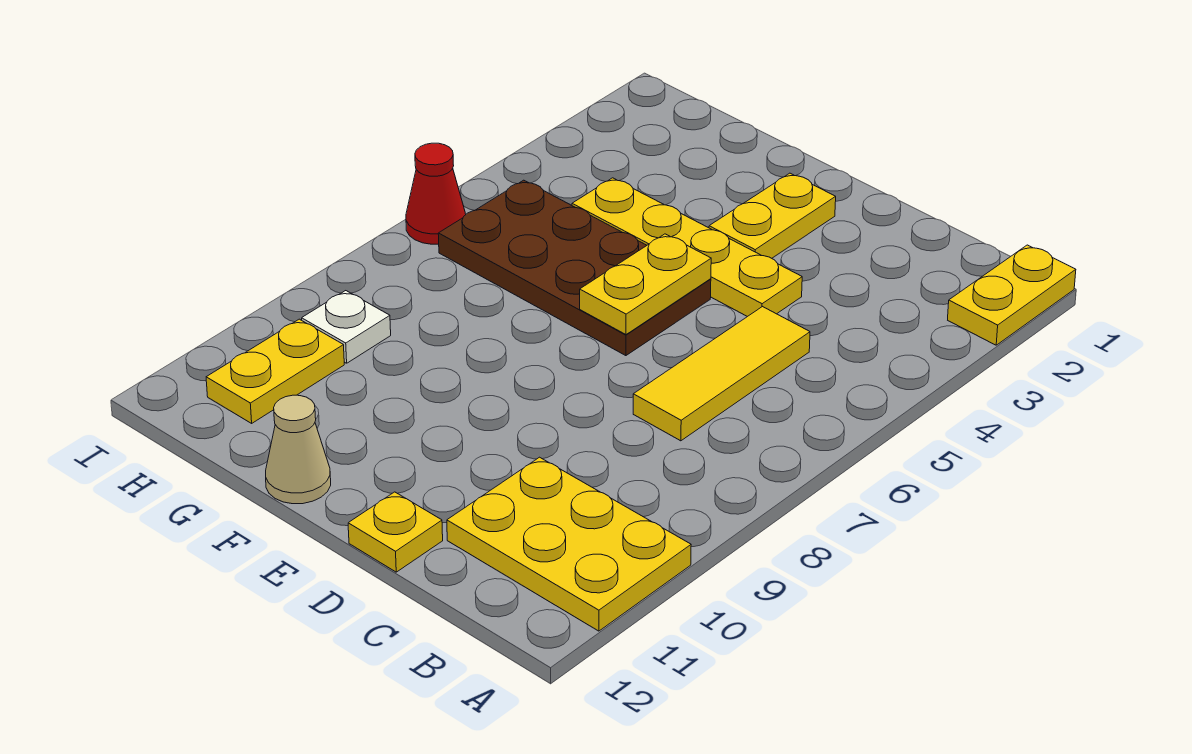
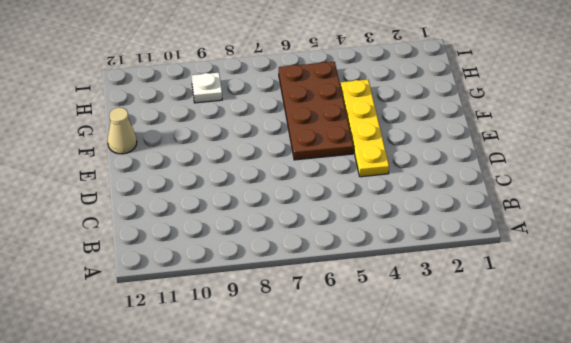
none -> yellow 1x2 plate [948,245,1076,345]
none -> yellow 2x3 plate [447,457,691,631]
none -> yellow 1x3 tile [633,307,810,441]

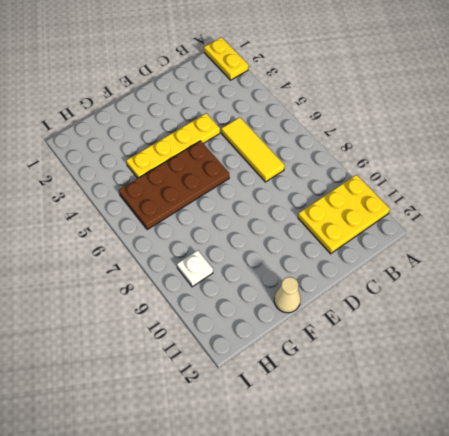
none -> yellow 1x1 plate [348,492,443,572]
none -> yellow 1x2 plate [709,173,836,258]
none -> yellow 1x2 plate [206,319,344,423]

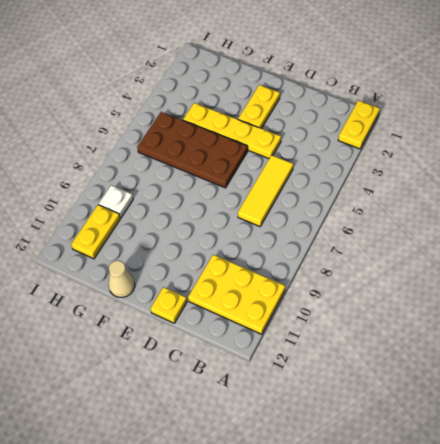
none -> red 1x1 cone [406,143,466,244]
none -> yellow 1x2 plate [580,234,711,334]

